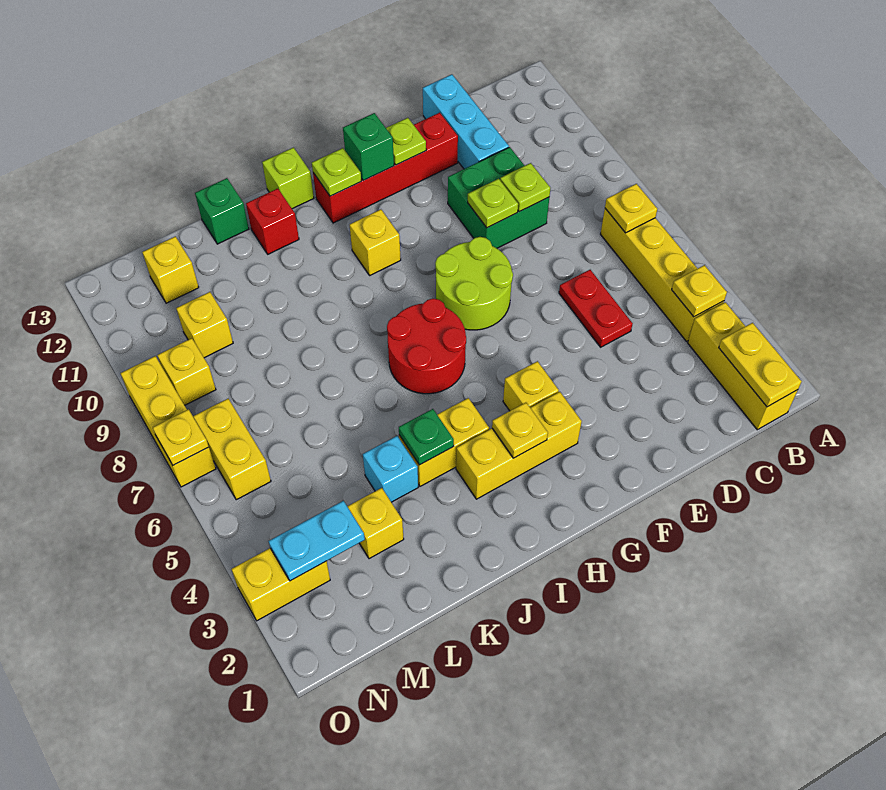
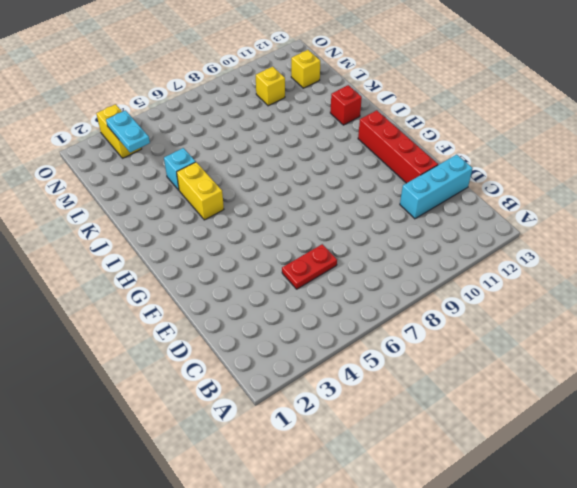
none -> yellow 1x3 brick [688,302,798,430]
none -> yellow 1x4 brick [600,209,724,341]
none -> green 2x2 brick [448,147,549,248]
none -> lime 2x2 round brick [435,237,513,330]

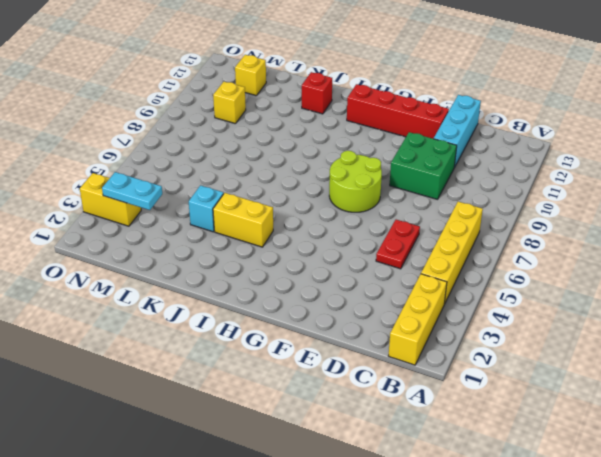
none -> yellow 1x3 brick [456,392,582,499]
none -> yellow 1x1 brick [503,361,559,411]
none -> red 2x2 round brick [387,298,466,394]
none -> yellow 1x1 brick [350,209,401,275]

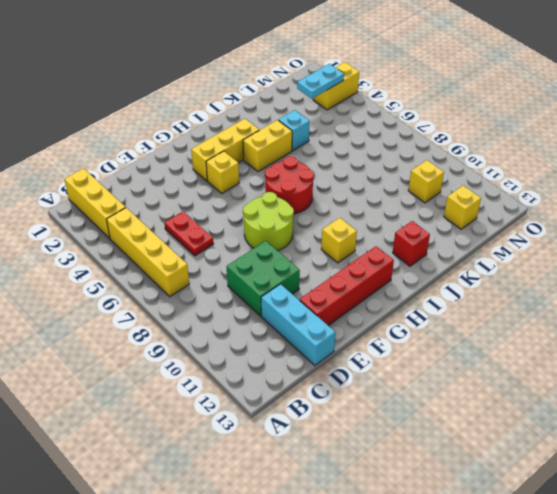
none -> lime 1x1 brick [262,148,314,209]
none -> green 1x1 brick [195,178,249,244]
none -> yellow 1x1 brick [347,488,404,559]
none -> yellow 1x2 brick [193,399,271,500]

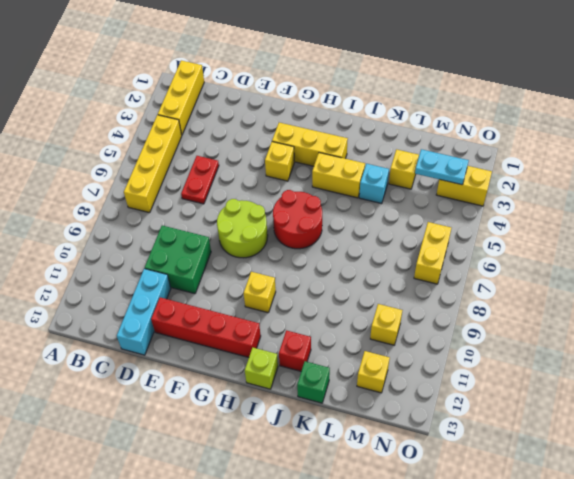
none -> yellow 1x1 brick [157,338,216,405]
none -> yellow 1x3 brick [120,356,216,487]
none -> yellow 1x2 plate [719,323,802,407]
none -> yellow 1x1 plate [672,265,727,317]

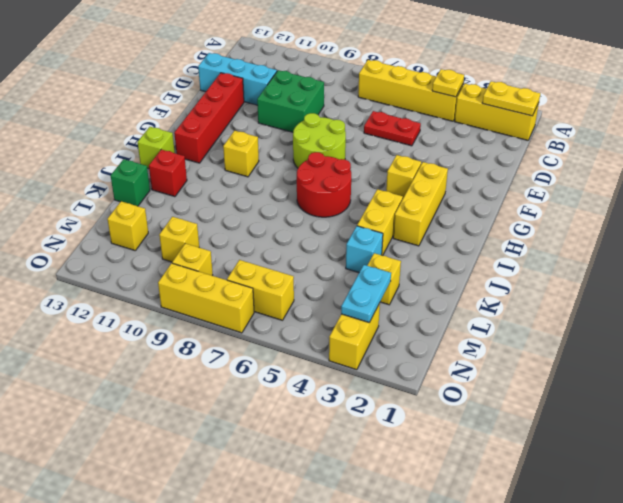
none -> yellow 1x1 plate [605,184,657,233]
none -> lime 1x1 plate [500,163,550,212]
none -> lime 1x1 plate [468,179,518,228]
none -> lime 1x1 plate [386,118,426,165]

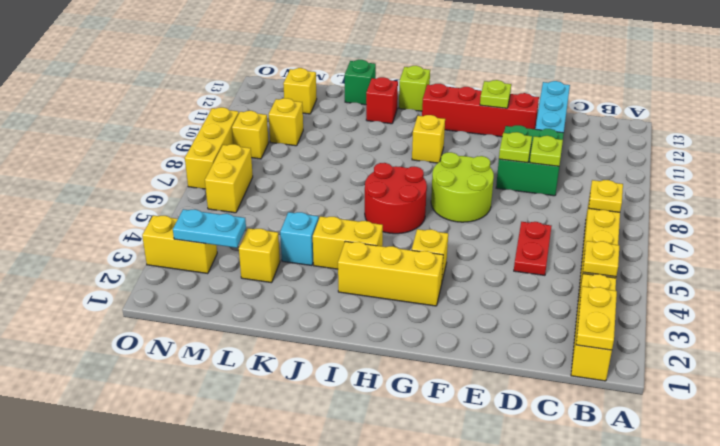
none -> green 1x1 brick [343,113,394,181]
none -> yellow 1x1 plate [492,403,548,458]
none -> lime 1x1 plate [312,148,361,196]
none -> green 1x1 plate [399,409,454,465]

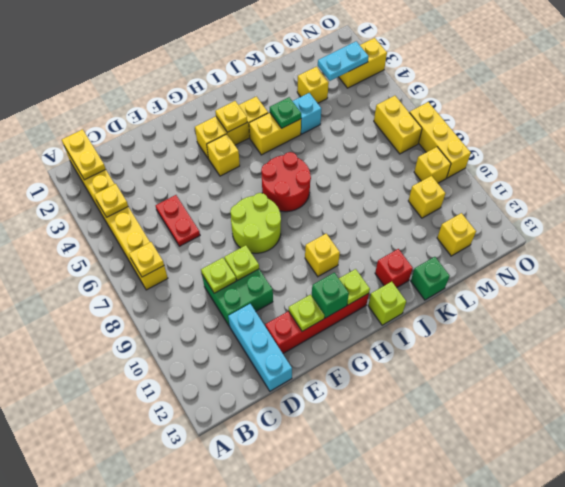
none -> yellow 1x1 plate [153,409,209,465]

